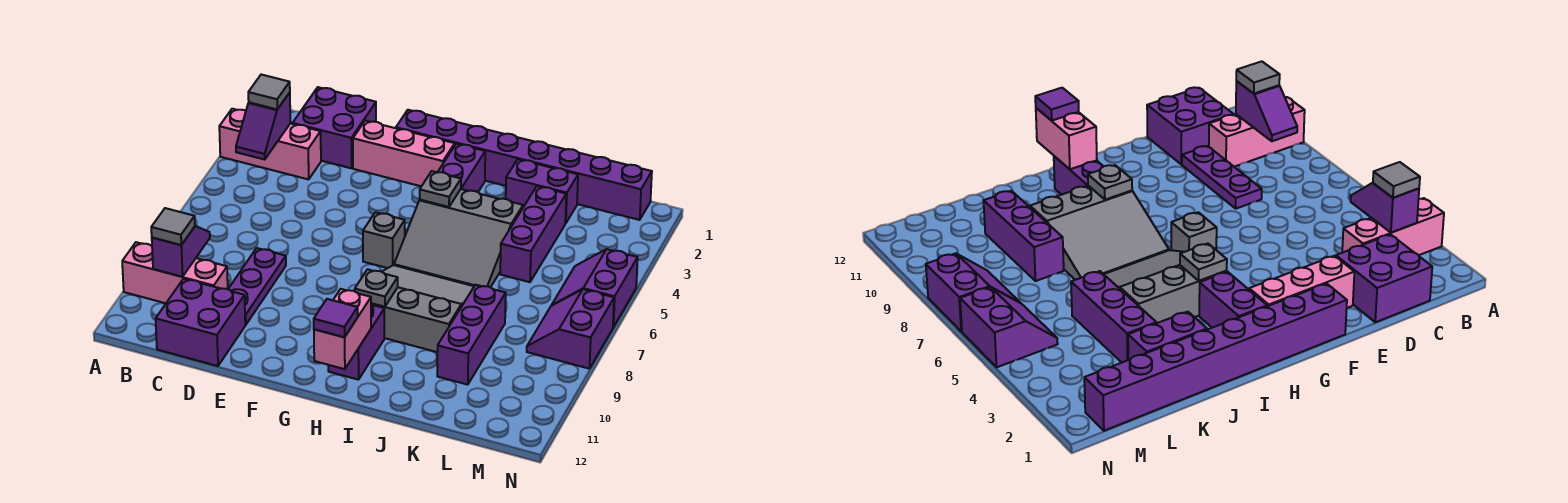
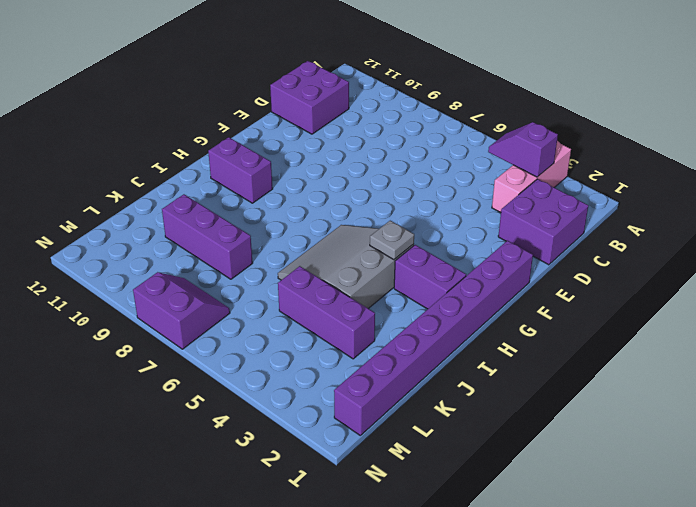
none -> pink 1x3 brick [122,242,228,303]
none -> purple 1x3 plate [228,248,286,325]
none -> pink 1x3 brick [353,121,455,186]

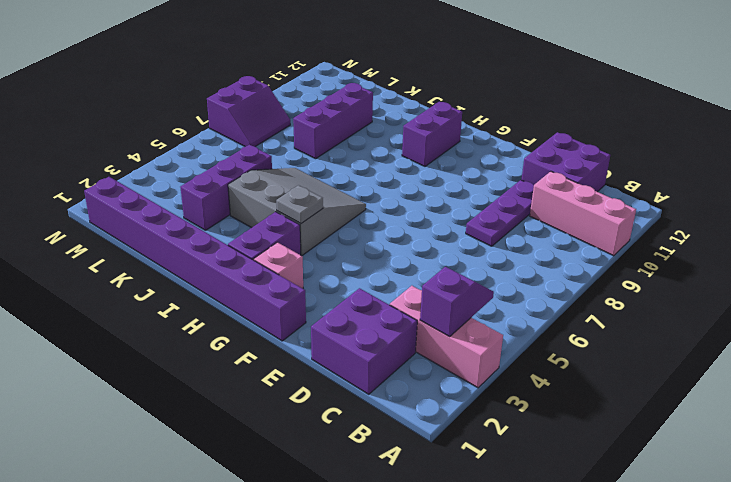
pink 1x1 brick [254,242,303,289] -> pink 1x3 brick [353,121,455,186]
none -> grey 1x1 brick [363,212,405,268]
none -> grey 3x3 slope [371,265,474,352]
none -> purple 1x2 brick [506,159,578,223]

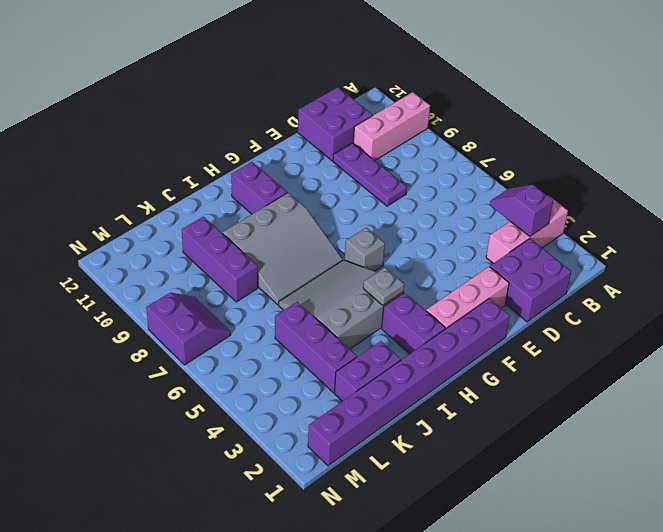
none -> purple 2x2 slope [551,249,638,327]
none -> purple 1x2 slope [152,226,210,277]
none -> grey 1x1 plate [355,269,398,307]

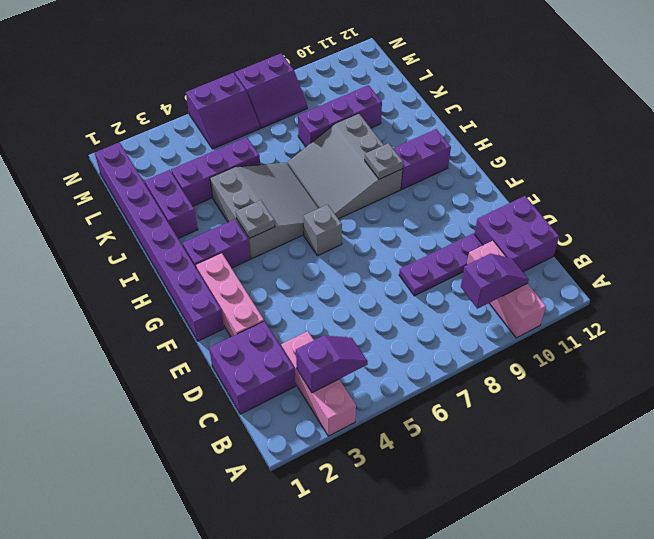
purple 1x2 slope [461,254,529,309] -> purple 1x2 slope turned to [152,226,210,277]
none -> pink 1x2 brick [314,289,371,369]
none -> grey 1x1 tile [248,75,290,109]
none -> grey 1x1 tile [151,208,195,245]

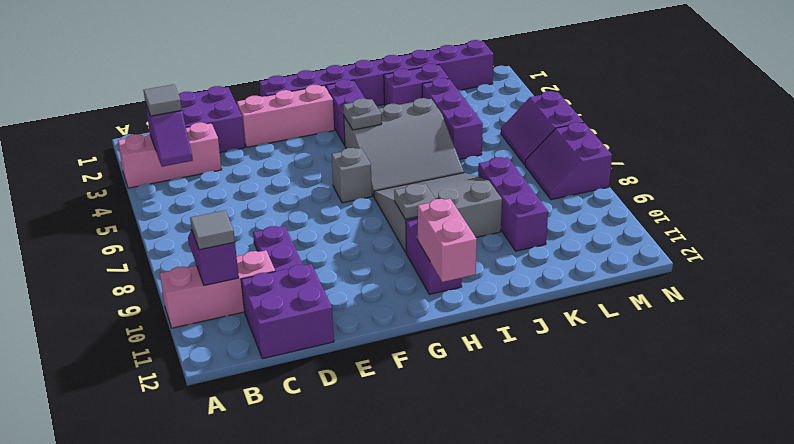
none -> purple 1x1 tile [314,299,358,337]

